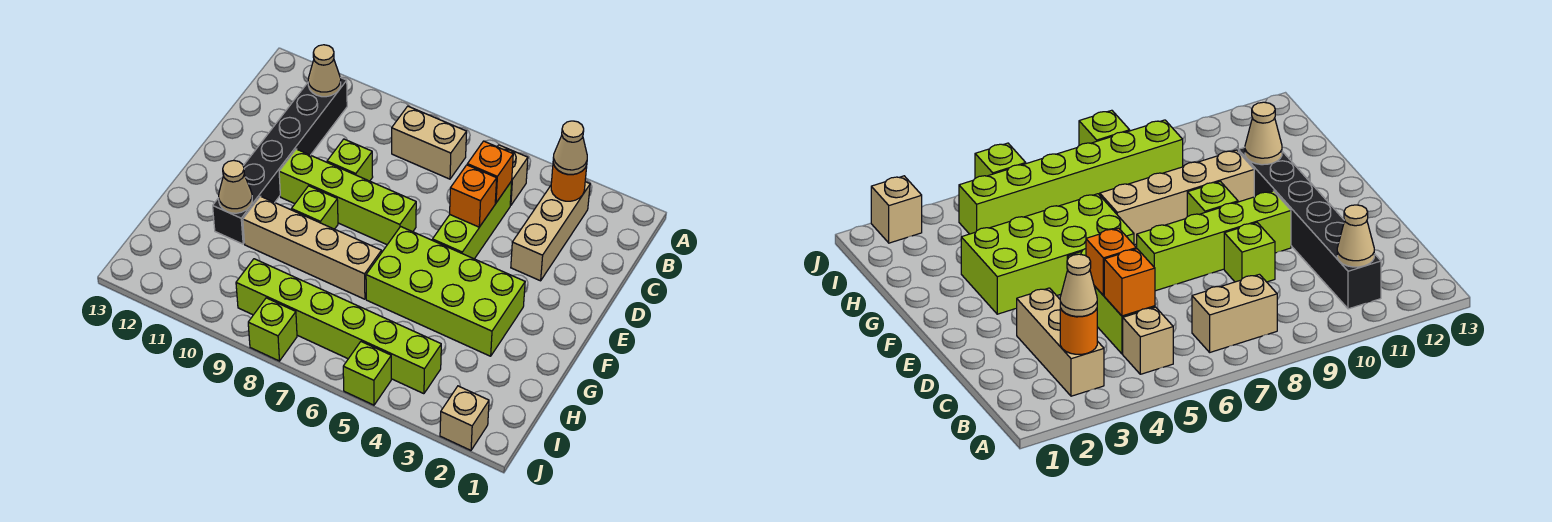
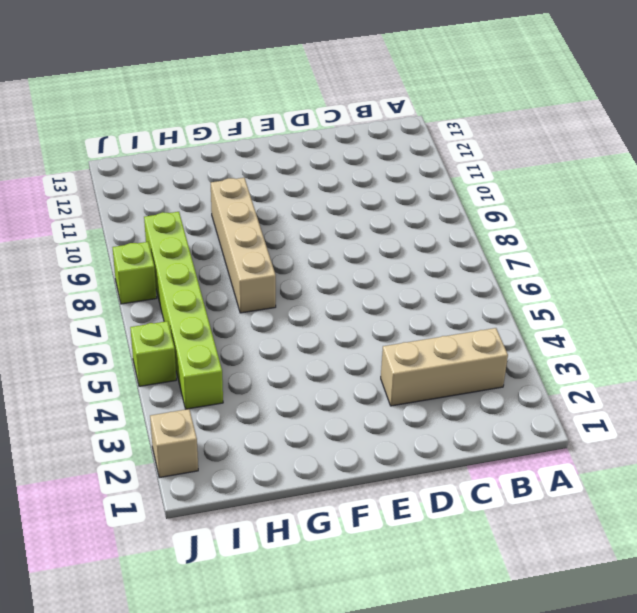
none -> tan 1x1 brick [497,145,528,206]
none -> tan 1x2 brick [392,106,467,179]
none -> black 1x6 brick [213,77,347,244]

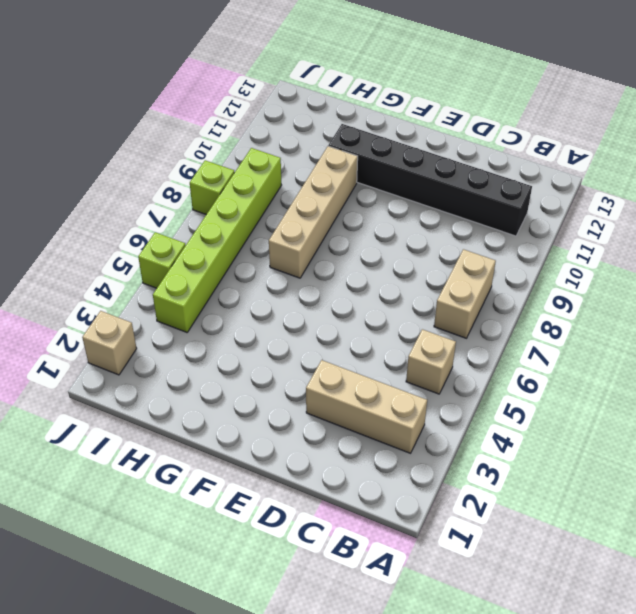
none -> lime 1x3 brick [432,181,512,259]
none -> lime 1x1 brick [327,139,373,181]
none -> lime 1x4 brick [279,149,416,245]

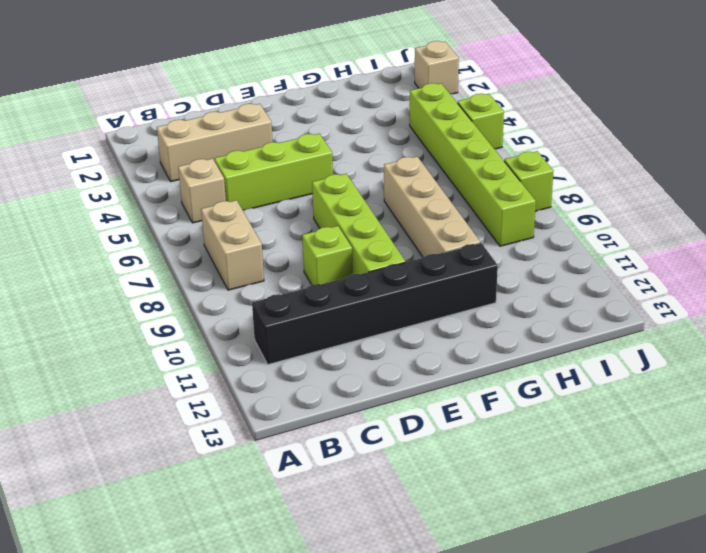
none -> lime 2x4 brick [366,227,525,356]
none -> lime 1x1 brick [291,186,338,229]
none -> orange 1x1 round brick [551,164,587,201]

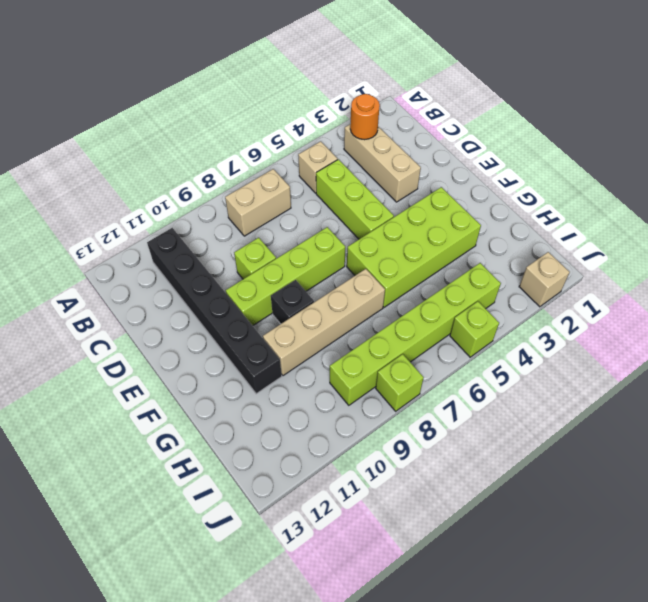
black 1x1 brick [271,280,314,324] -> lime 1x1 brick [291,186,338,229]
none -> tan 1x1 cone [308,45,341,97]
none -> orange 1x1 brick [467,141,513,203]
none -> orange 1x1 brick [450,165,497,227]

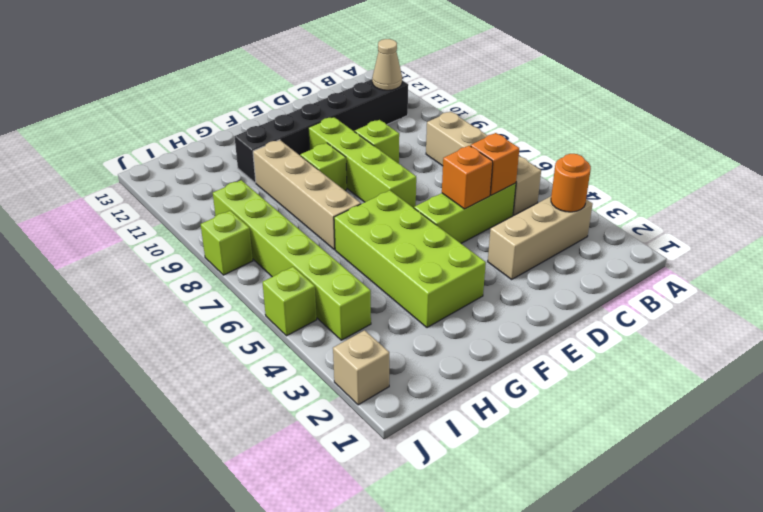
none -> tan 1x1 cone [219,160,252,213]
none -> tan 1x1 cone [553,121,587,174]

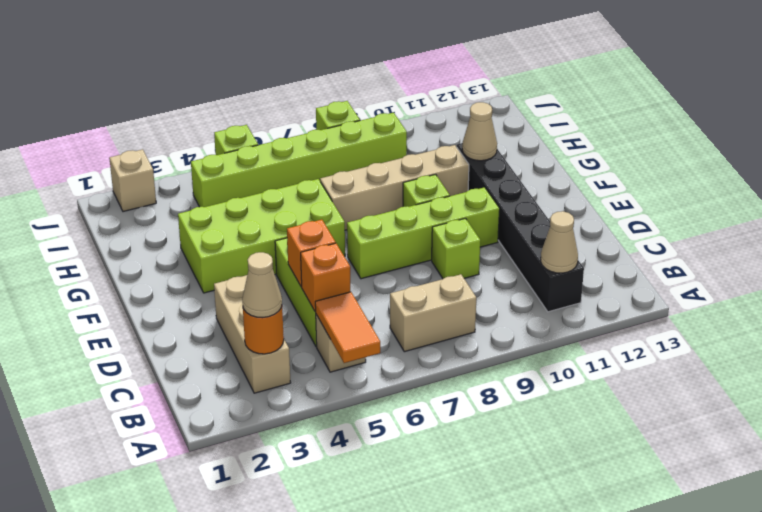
orange 1x2 tile [315,292,380,363] -> none

